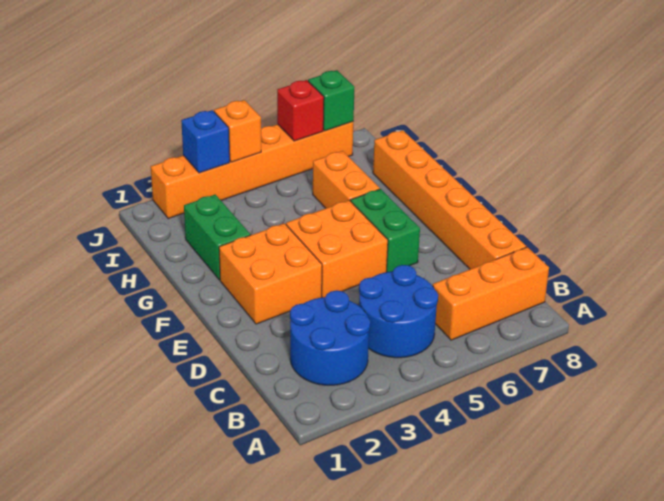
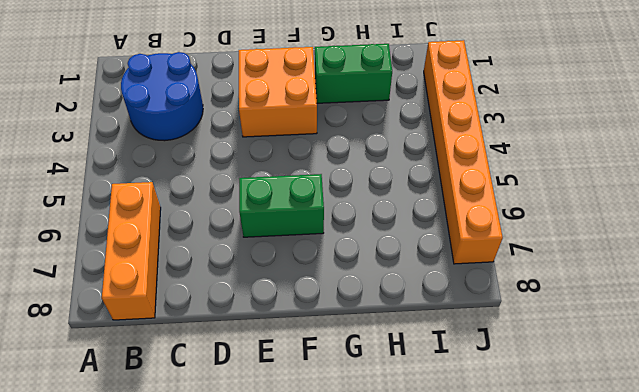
none -> blue 2x2 round brick [359,265,438,358]
none -> orange 1x6 brick [373,130,526,269]
none -> orange 2x2 brick [286,200,388,297]

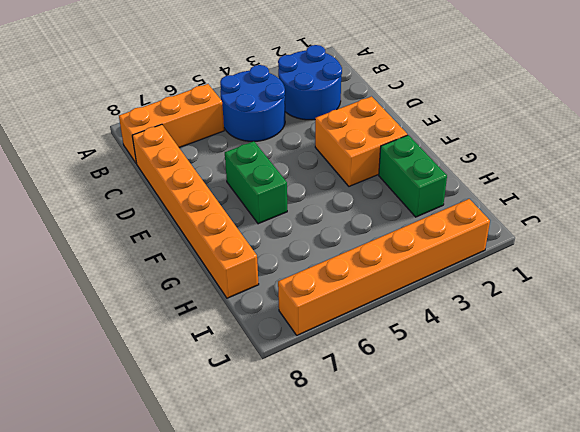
none -> orange 2x2 brick [286,200,388,297]
none -> orange 1x2 brick [313,151,380,208]
none -> blue 1x1 brick [181,110,230,173]

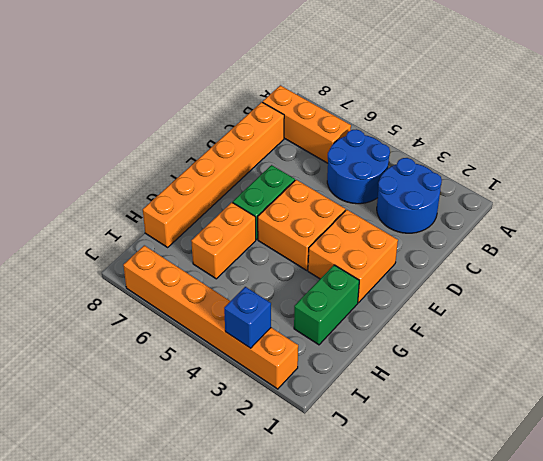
none -> orange 1x1 brick [214,100,261,162]
none -> red 1x1 brick [277,80,324,141]
none -> green 1x1 brick [308,70,354,131]

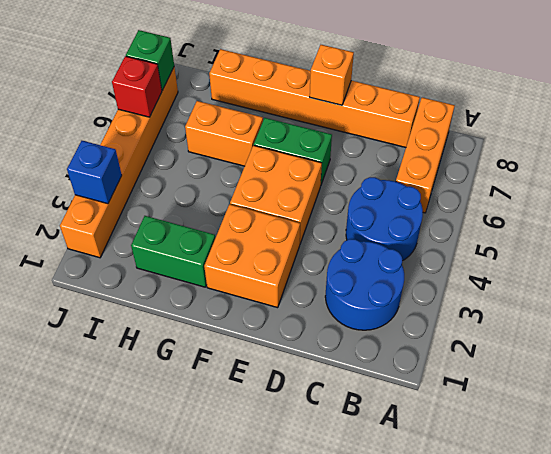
orange 1x1 brick [310,45,354,105] -> orange 1x1 brick moved to [214,100,261,162]

